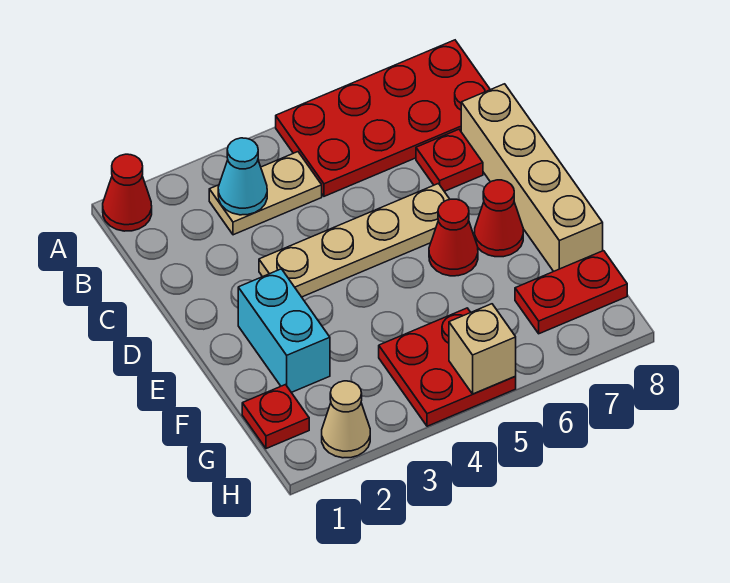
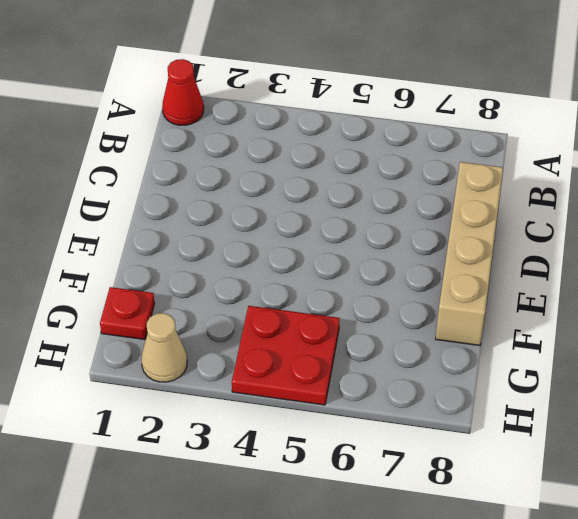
none -> red 2x4 plate [276,40,490,196]
none -> tan 1x2 plate [209,152,322,235]
none -> red 1x1 plate [416,129,483,191]

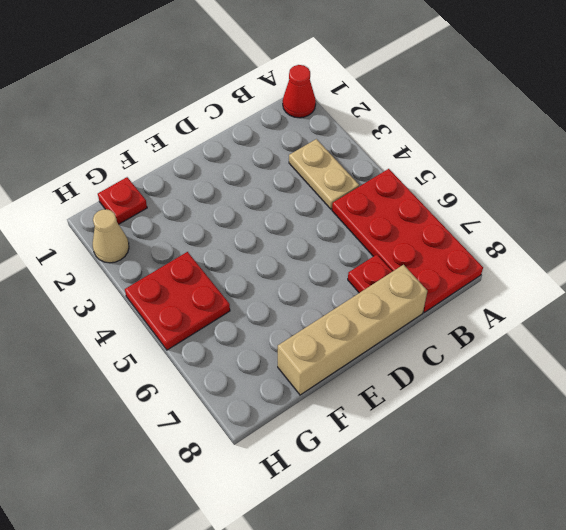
none -> tan 1x4 plate [259,184,450,297]
none -> cyan 1x2 brick [238,269,330,393]
none -> red 1x1 cone [429,199,478,276]

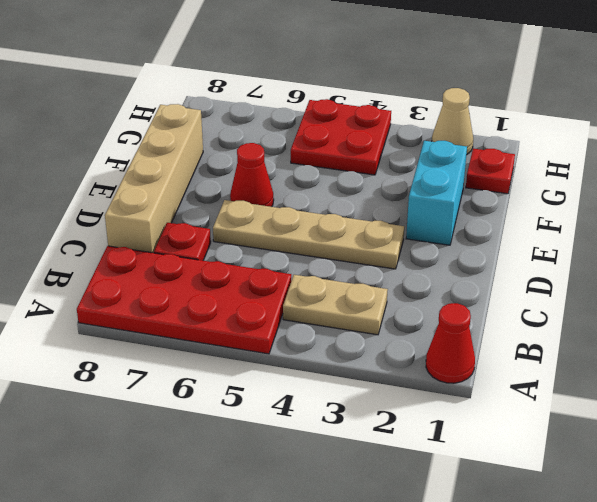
none -> red 1x1 cone [475,180,523,257]
none -> red 1x2 plate [515,251,627,334]
none -> cyan 1x1 cone [218,138,267,215]

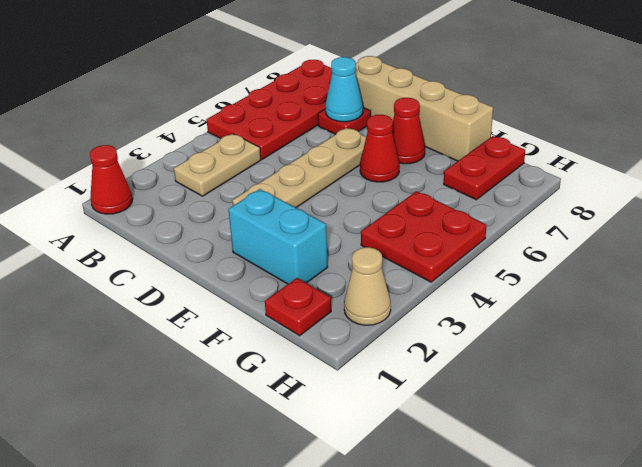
cyan 1x1 cone [326,57,363,122] -> cyan 1x1 cone moved to [218,138,267,215]
none -> tan 1x1 brick [449,304,516,394]

